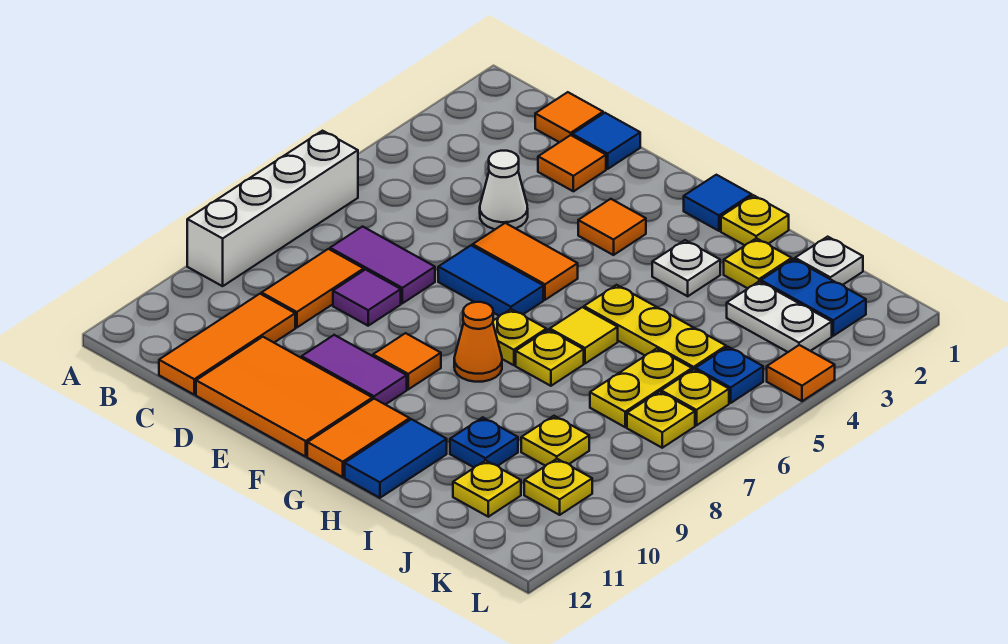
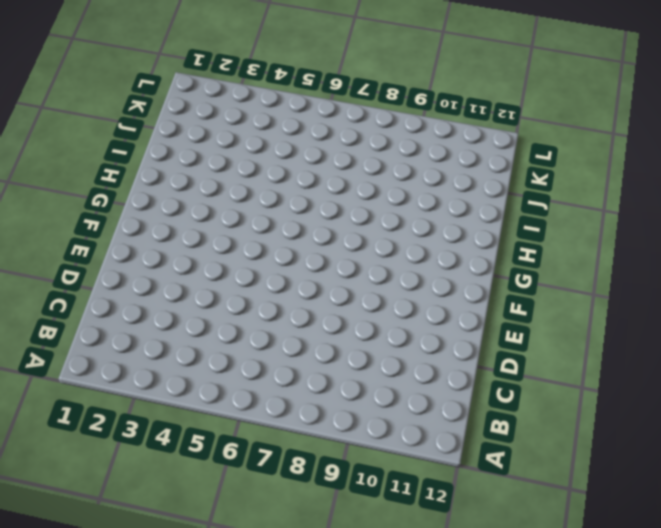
none -> white 1x4 brick [187,131,358,286]
none -> orange 1x1 tile [535,92,603,142]
none -> purple 1x2 tile [330,227,435,303]
none -> orange 1x2 tile [262,249,364,327]

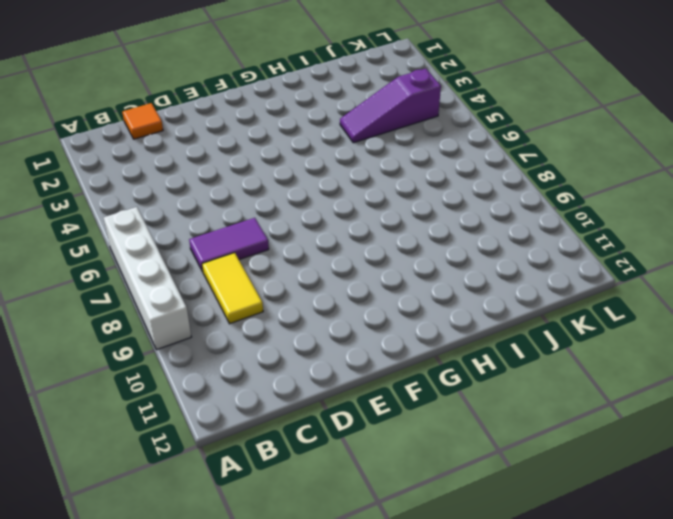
yellow 1x2 tile [202,253,263,324] -> orange 1x2 tile [262,249,364,327]
purple 1x3 slope [340,69,441,143] -> none
none -> orange 1x3 tile [159,294,295,395]
none -> blue 1x1 tile [572,113,640,169]
none -> orange 1x1 tile [538,135,606,191]
none -> white 1x1 cone [480,151,528,229]

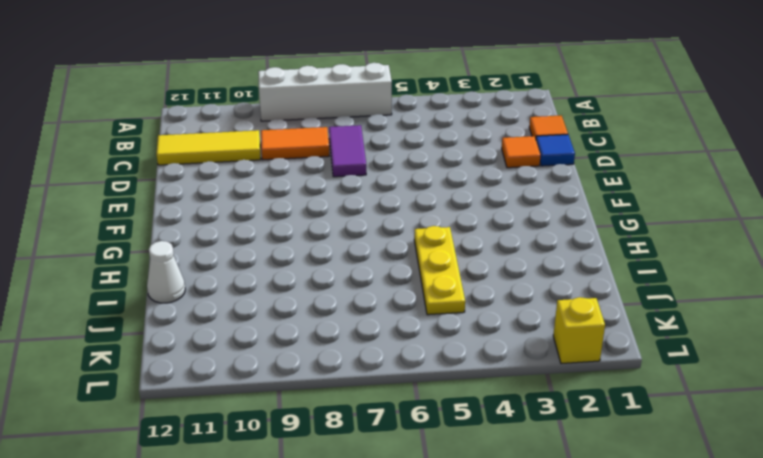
yellow 1x3 tile [156,130,261,165] -> orange 1x3 tile [159,294,295,395]
white 1x1 cone [147,241,185,303] -> white 1x1 cone moved to [480,151,528,229]
yellow 1x1 brick [553,297,605,364] -> none
none -> purple 1x1 tile [333,270,401,326]
none -> orange 2x3 tile [196,337,372,457]
none -> orange 1x2 tile [473,223,578,300]
none -> blue 1x2 tile [438,246,543,316]

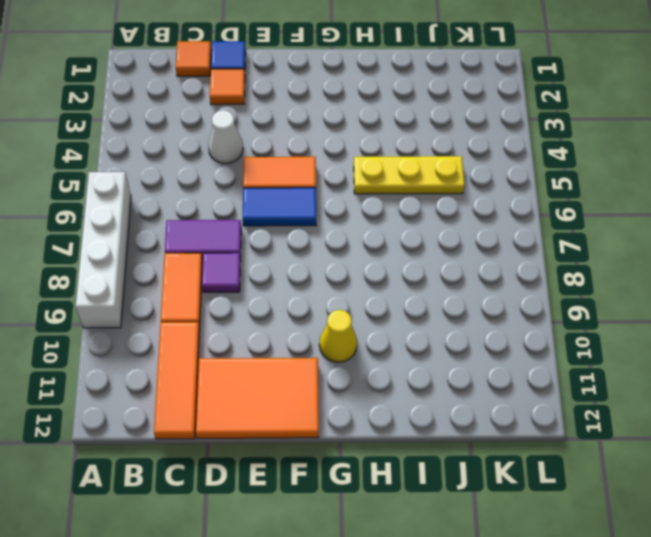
yellow 1x1 cone [319,310,357,362] -> none
none -> purple 1x2 tile [302,335,407,405]
none -> orange 1x1 tile [578,199,646,255]
none -> orange 1x1 tile [373,333,441,389]
none -> blue 1x1 tile [684,175,752,231]

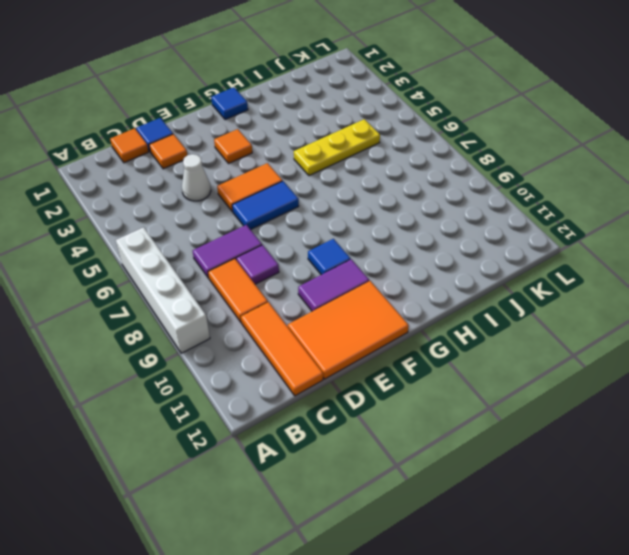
blue 1x1 tile [308,239,351,275] -> orange 1x1 tile [373,333,441,389]
none -> yellow 1x1 plate [493,309,546,365]
none -> orange 1x1 cone [454,302,502,382]
none -> orange 1x2 tile [307,399,410,477]
none -> yellow 1x1 plate [721,195,789,245]

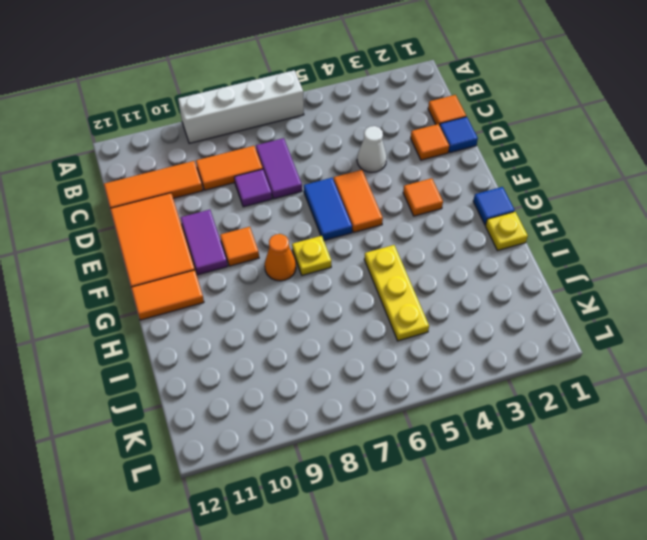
none -> white 1x1 plate [652,240,720,296]
none -> yellow 1x1 tile [550,307,618,364]
none -> yellow 1x1 plate [516,330,584,386]
none -> blue 1x2 tile [345,419,447,498]

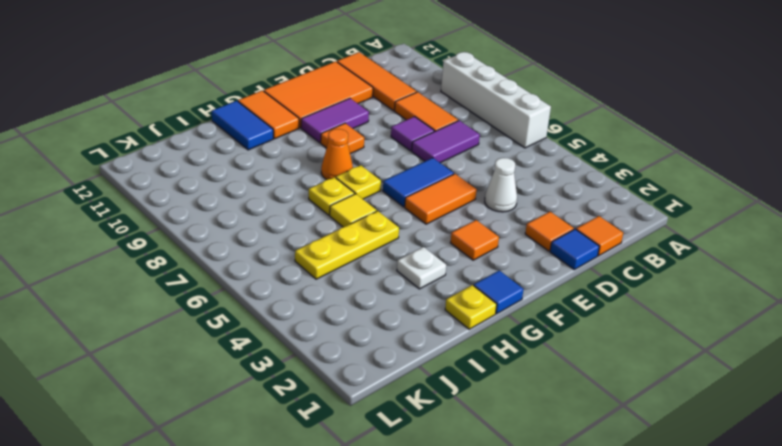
none -> yellow 1x1 plate [724,238,792,288]
none -> blue 1x1 plate [450,417,518,467]
none -> white 1x1 plate [795,237,863,285]
none -> blue 1x2 plate [761,259,866,336]

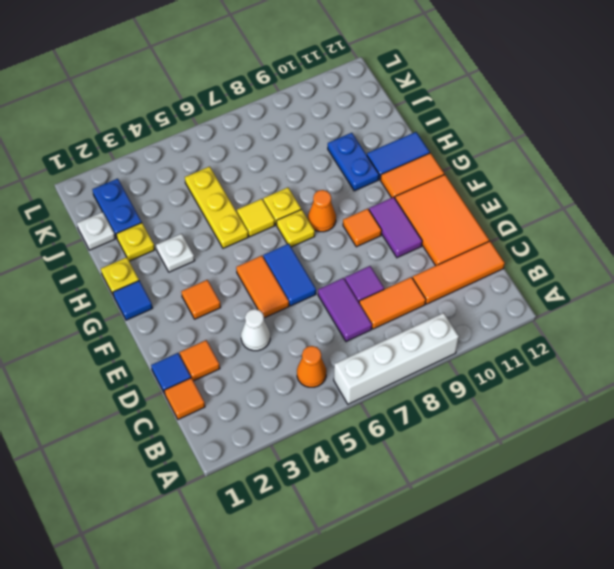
orange 1x1 cone [297,346,326,387] -> none
blue 1x2 plate [328,133,379,191] -> blue 1x1 plate [450,417,518,467]
none -> white 1x2 plate [727,281,832,352]
none -> yellow 1x2 plate [590,349,692,427]
none -> yellow 1x1 plate [521,416,589,466]
none -> yellow 1x1 plate [453,460,521,517]

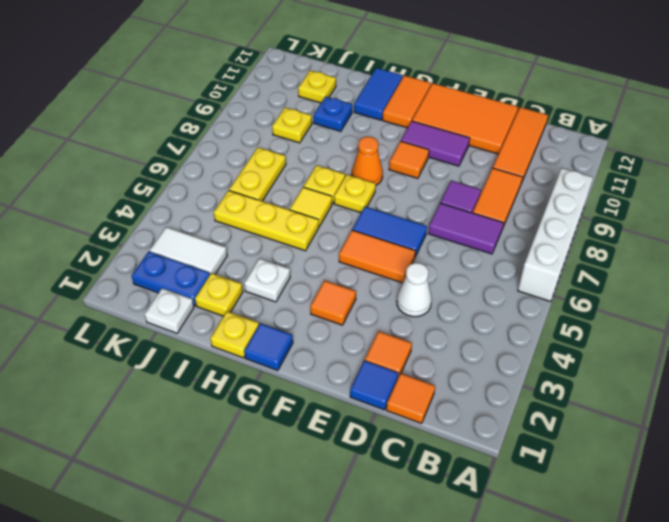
white 1x2 tile [150,227,227,274] -> white 1x2 plate [727,281,832,352]
none -> blue 1x1 plate [695,347,763,403]
none -> yellow 1x1 plate [661,369,729,425]
none -> yellow 1x1 plate [627,392,695,448]
none -> yellow 1x1 plate [524,459,592,515]

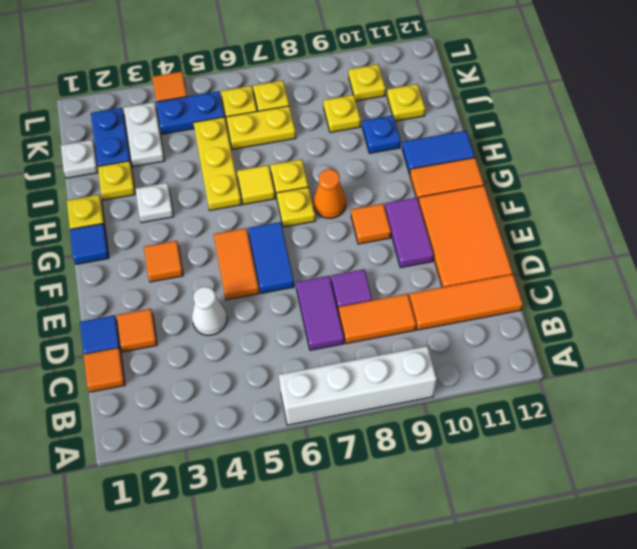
blue 1x2 plate [156,91,224,134] -> blue 1x1 plate [695,347,763,403]

